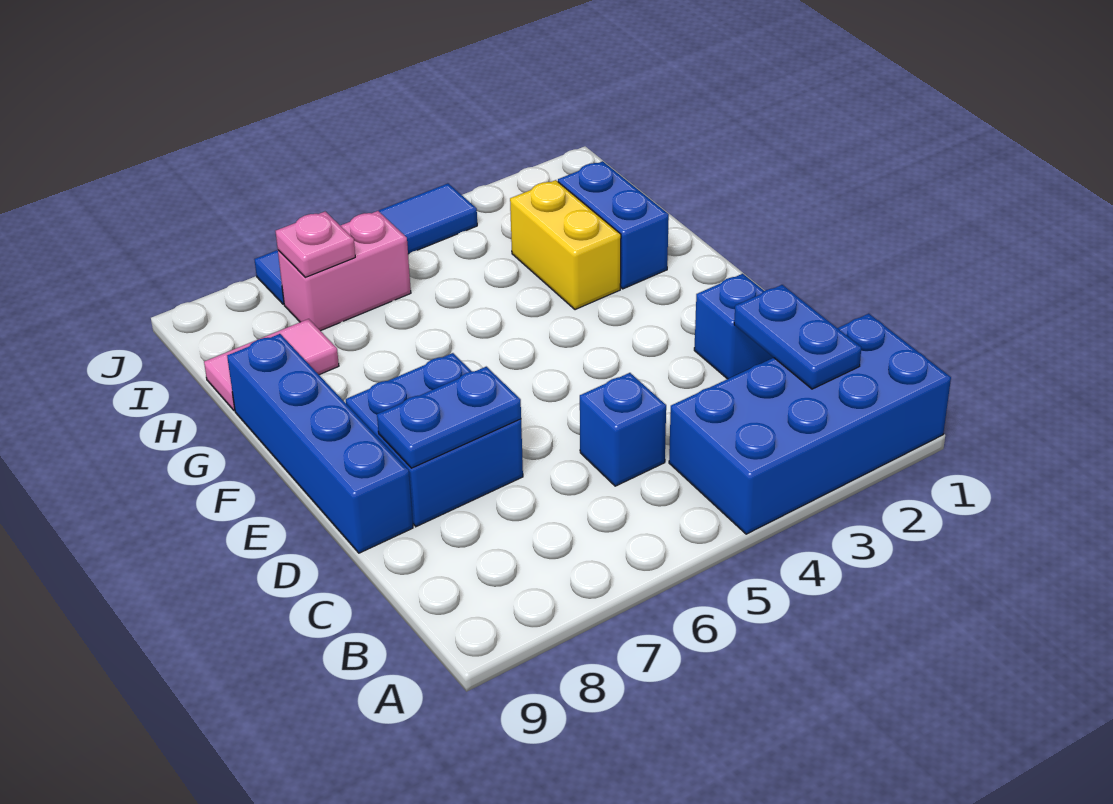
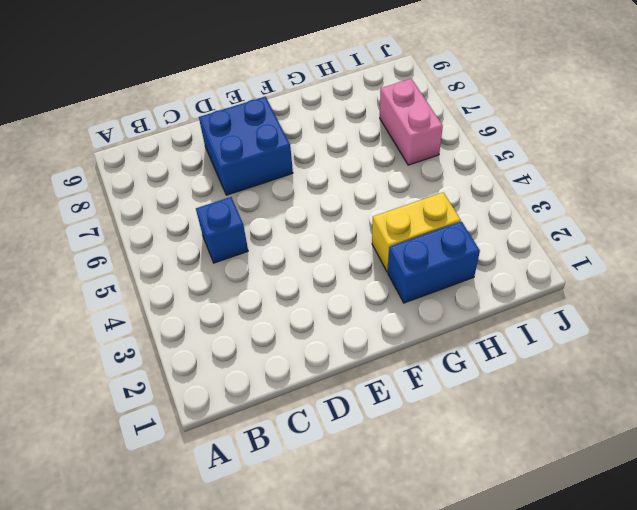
none -> blue 2x4 brick [669,314,951,534]
none -> blue 1x1 brick [694,274,774,379]
none -> blue 1x4 brick [227,334,413,553]

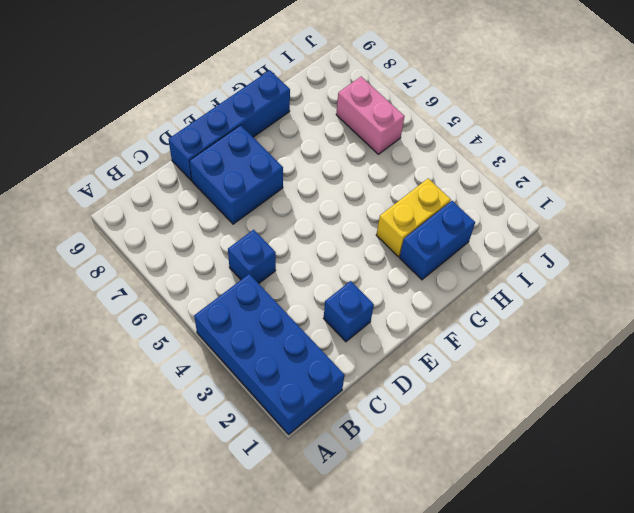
none -> pink 1x2 tile [204,319,339,411]
none -> blue 1x4 tile [254,183,477,304]
none -> blue 1x2 plate [734,285,861,389]

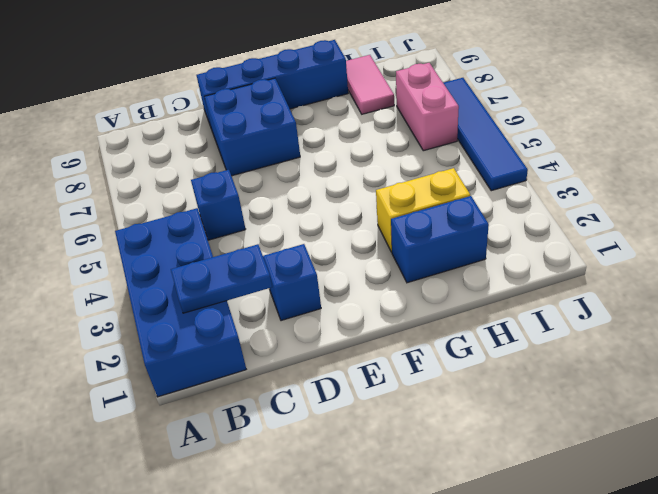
none -> blue 1x2 plate [377,367,521,468]
none -> pink 1x1 plate [276,212,355,277]

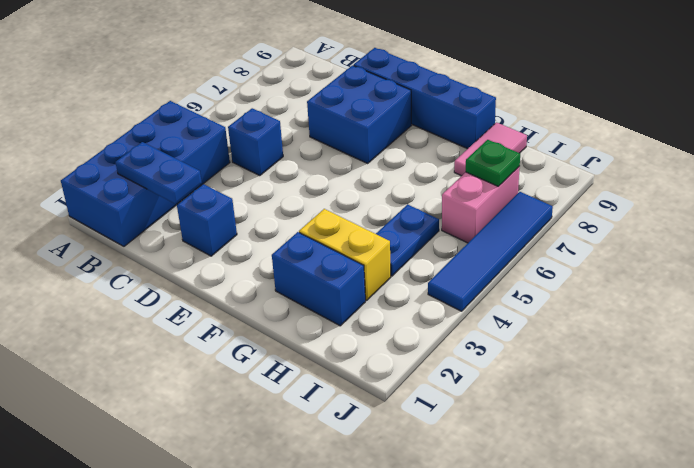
blue 1x2 plate [376,204,439,276] -> blue 1x2 plate moved to [377,367,521,468]
green 1x1 plate [466,140,520,186] -> pink 1x1 plate [276,212,355,277]

